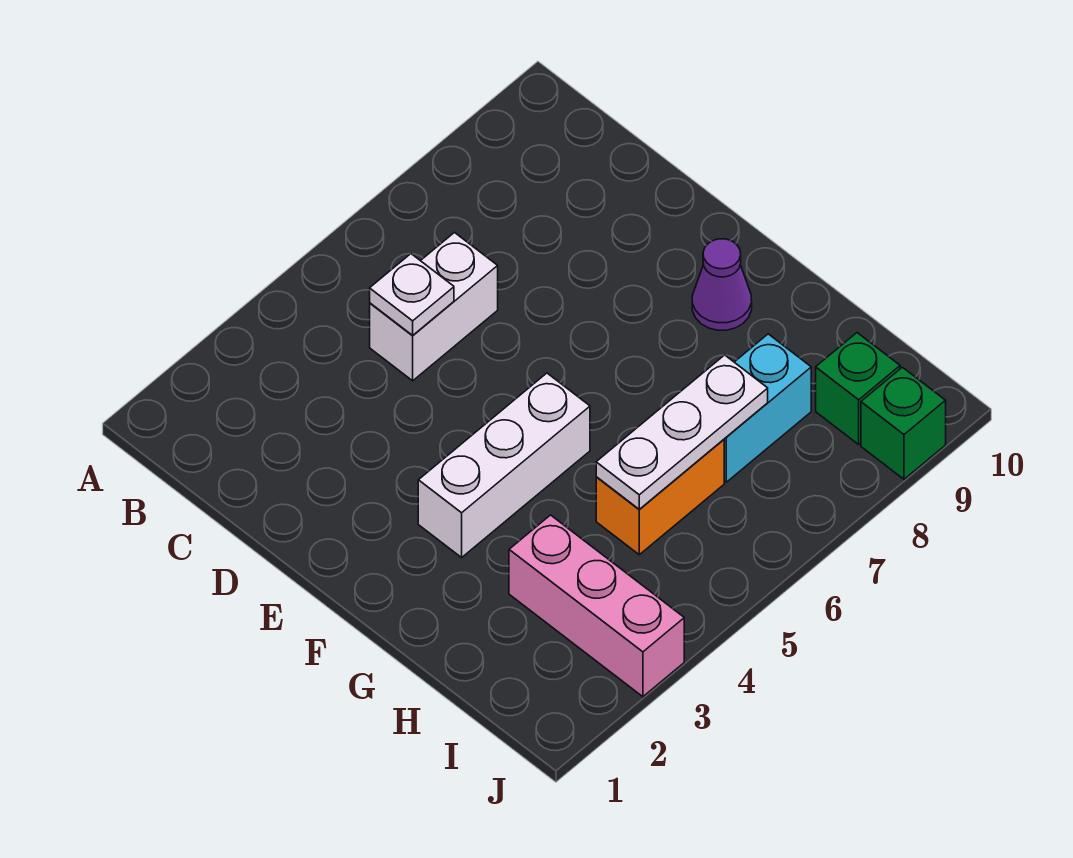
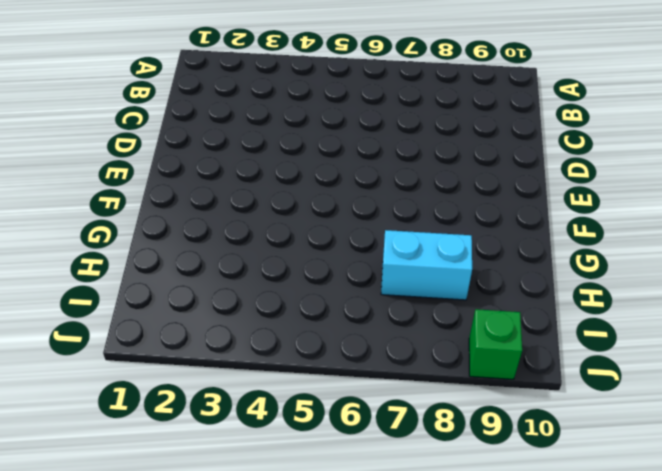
none -> white 1x2 brick [370,233,498,381]
none -> white 1x3 brick [418,373,590,557]

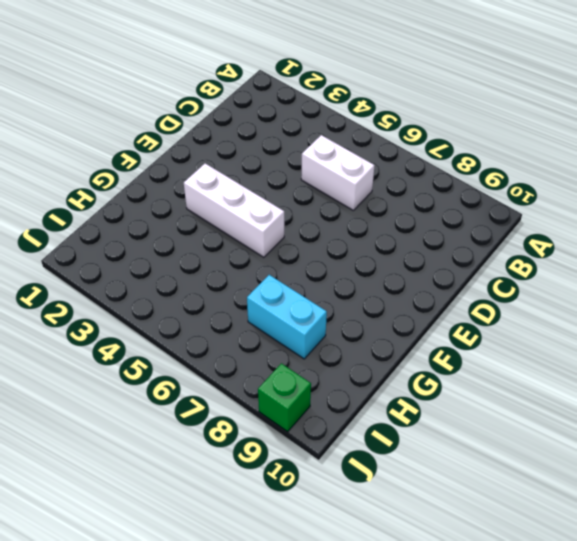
none -> purple 1x1 cone [692,239,752,330]
none -> pink 1x3 brick [509,515,684,697]

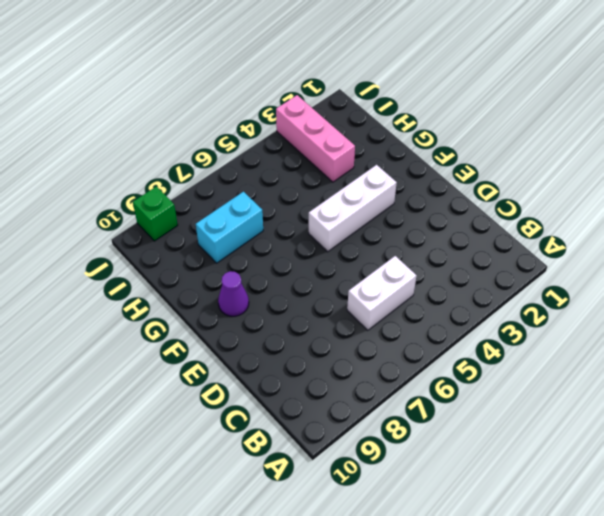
none -> orange 1x2 brick [596,440,724,555]
none -> green 1x1 brick [816,333,900,444]

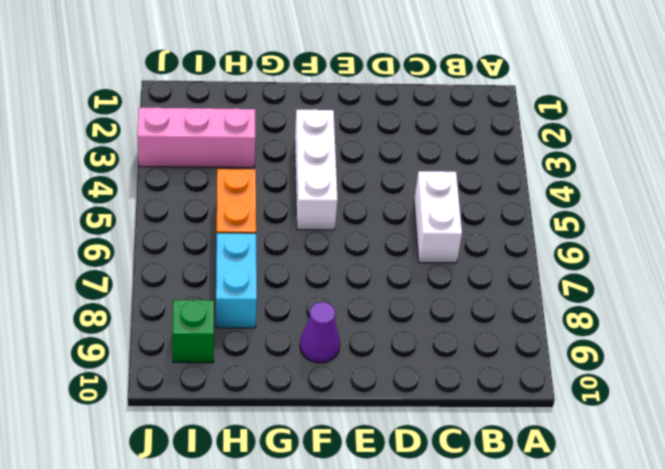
none -> green 1x1 brick [861,367,946,479]
none -> white 1x1 plate [370,254,454,336]

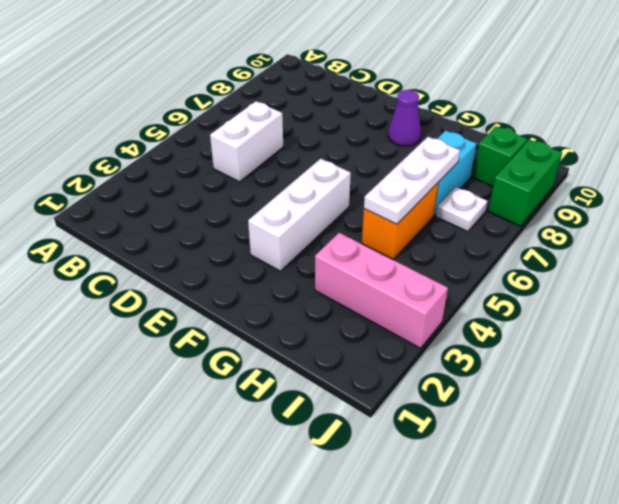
white 1x1 plate [436,187,488,232] -> white 1x1 plate moved to [370,254,454,336]
green 1x2 brick [488,140,562,226] -> green 1x1 brick [861,367,946,479]

